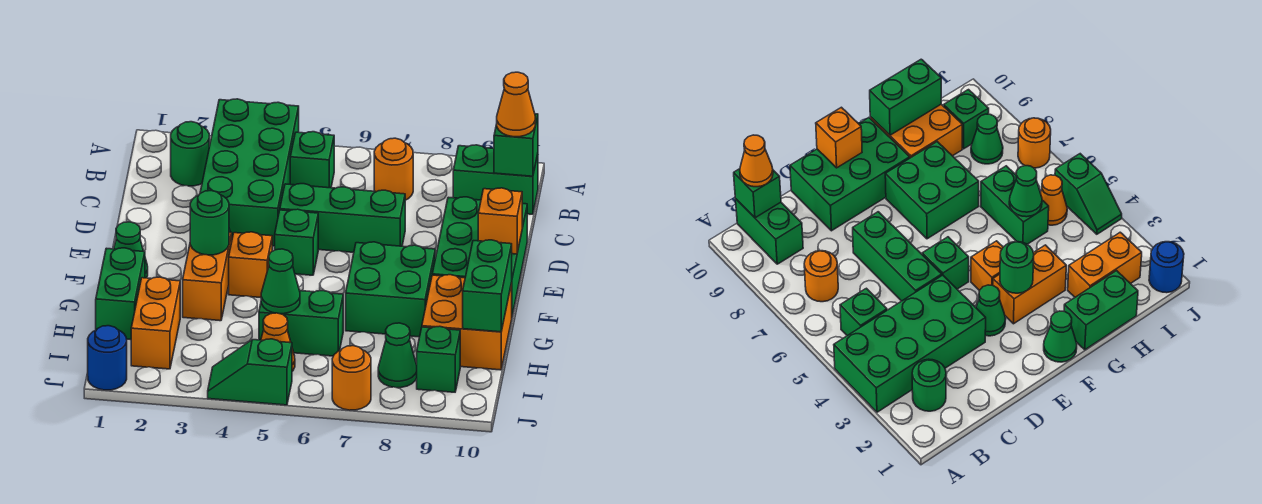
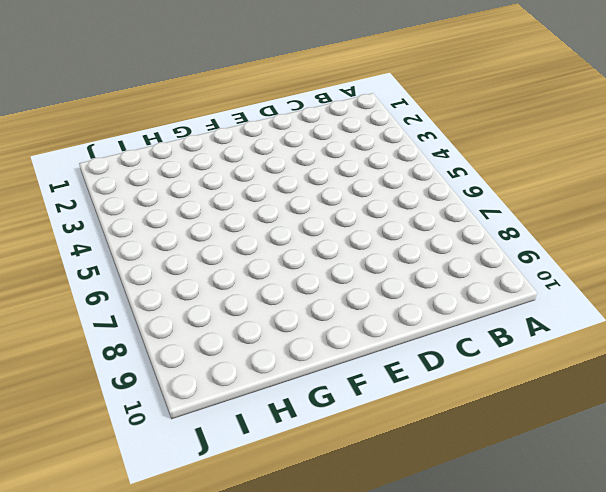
none -> green 2x4 brick [200,99,299,246]
none -> green 1x1 round brick [171,122,209,186]
none -> green 1x1 brick [290,132,334,188]

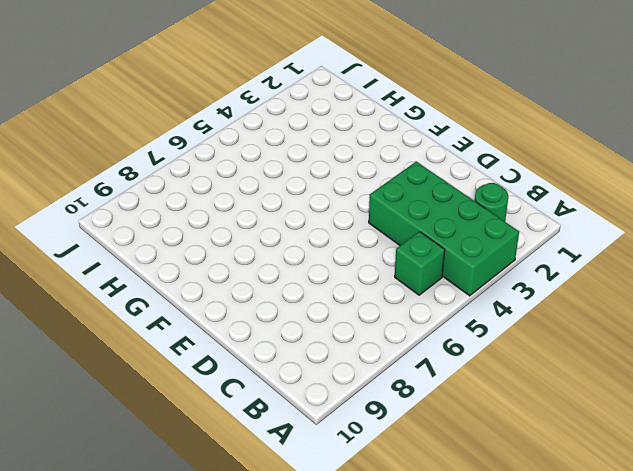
none -> orange 1x1 round brick [374,138,413,200]
none -> green 1x2 brick [453,145,538,214]
none -> green 1x3 brick [280,184,405,252]

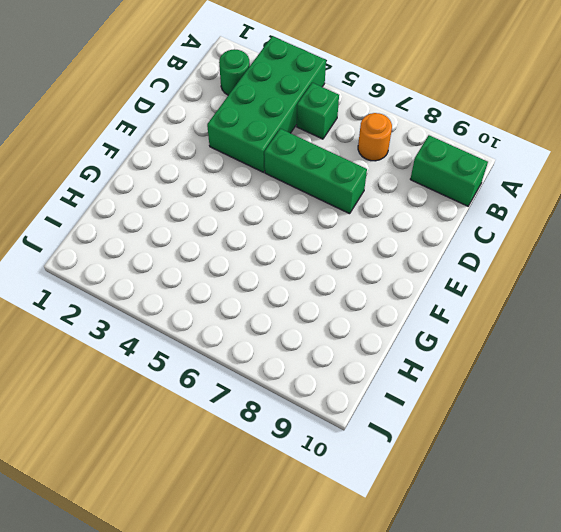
none -> green 2x3 brick [432,197,527,315]
none -> green 1x1 cone [976,285,1006,336]
none -> green 1x1 brick [275,209,318,275]

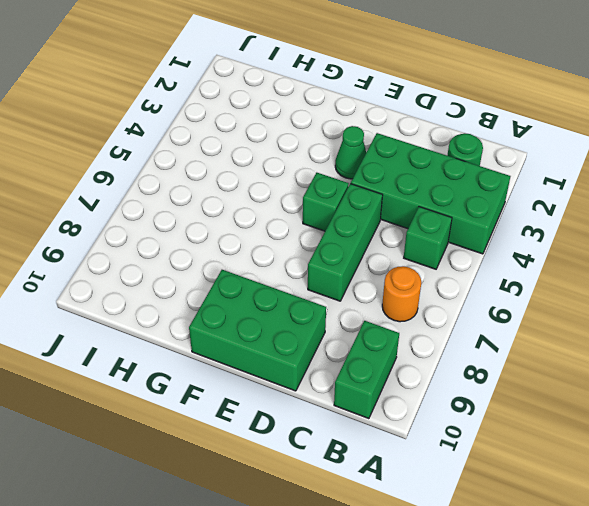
none -> green 1x1 cone [114,222,148,278]
none -> orange 1x2 brick [183,232,232,321]
none -> orange 1x1 brick [229,232,272,298]

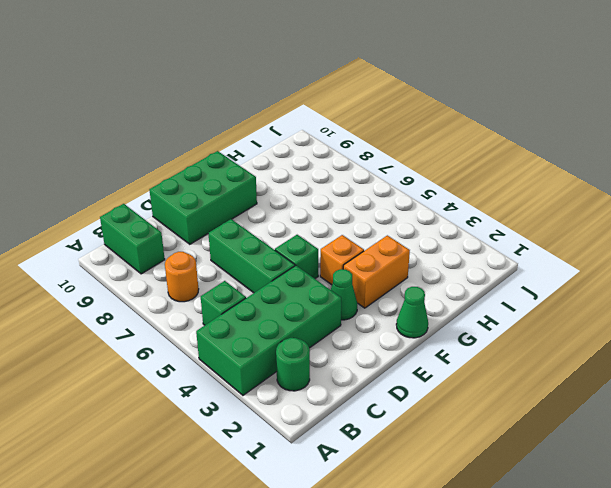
none -> green 2x2 brick [346,242,435,337]
none -> green 1x2 brick [96,248,145,340]
none -> orange 2x2 brick [422,275,512,370]

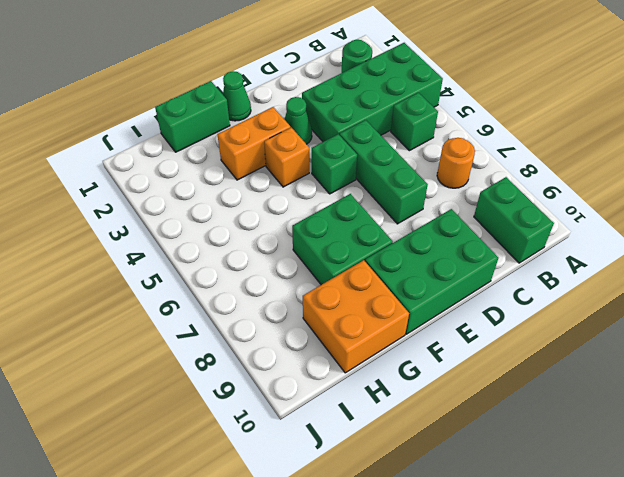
none -> orange 1x2 brick [131,277,180,369]
none -> green 1x2 brick [259,291,343,356]
none -> orange 1x1 cone [261,313,295,371]

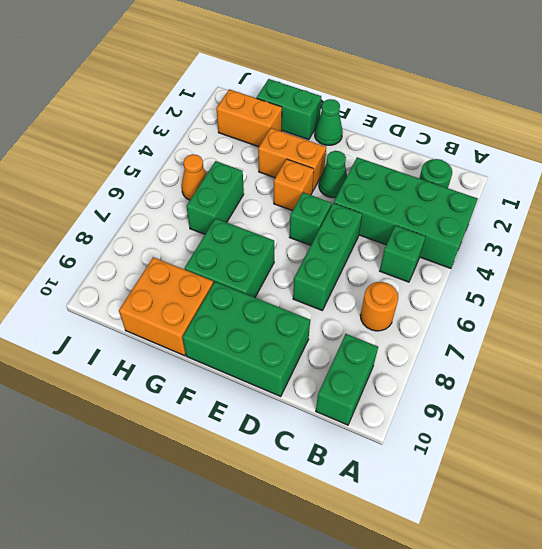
none -> green 1x1 cone [378,323,417,388]
none -> green 1x1 brick [417,326,460,392]
none -> blue 1x1 round brick [88,326,127,390]

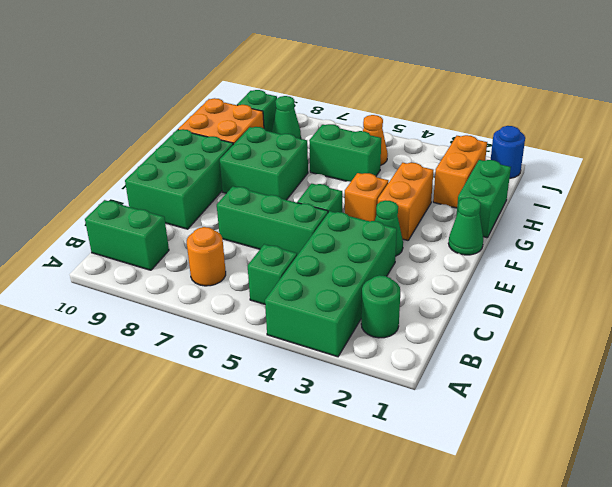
none -> green 1x2 slope [208,339,292,405]
none -> orange 1x1 round brick [332,346,371,410]
none -> green 1x1 brick [494,114,538,176]

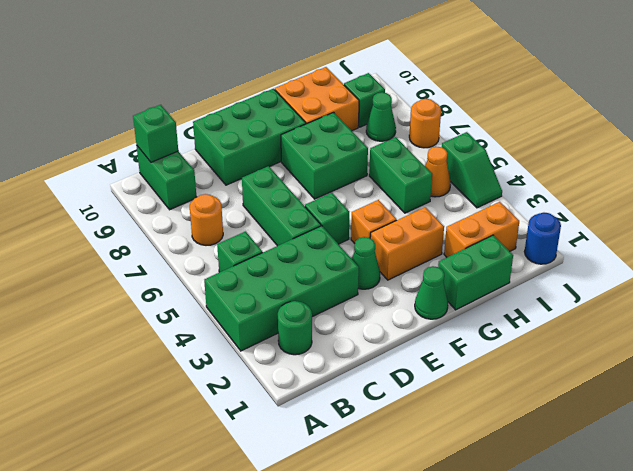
none -> orange 1x1 brick [478,188,522,254]
none -> green 1x1 round brick [190,191,229,255]
none -> green 1x2 brick [463,240,512,332]

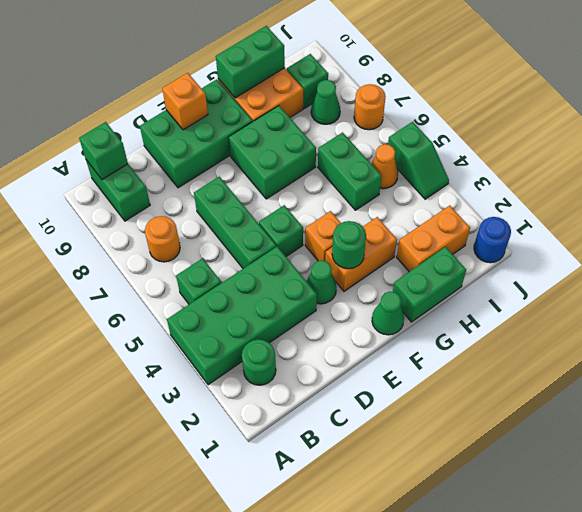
none -> green 1x1 cone [261,249,300,314]
none -> orange 1x1 cone [497,72,535,137]

